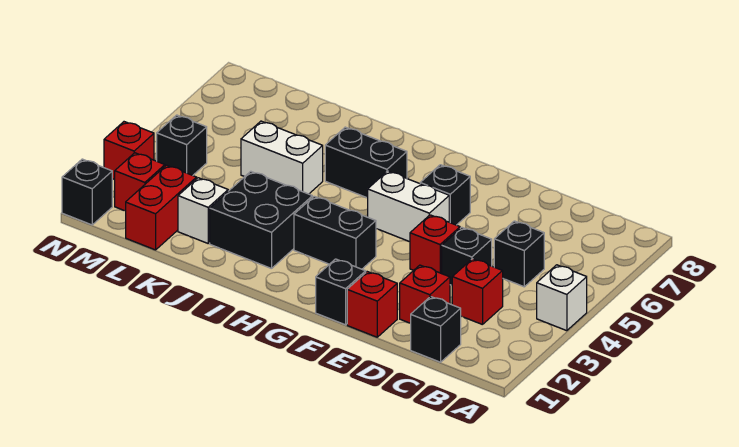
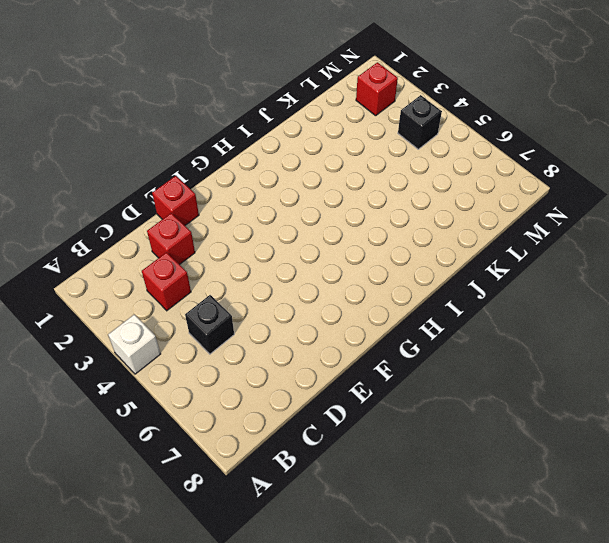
none -> black 1x1 brick [411,297,461,362]
none -> black 1x1 brick [442,227,492,285]
none -> red 1x1 brick [410,215,460,273]

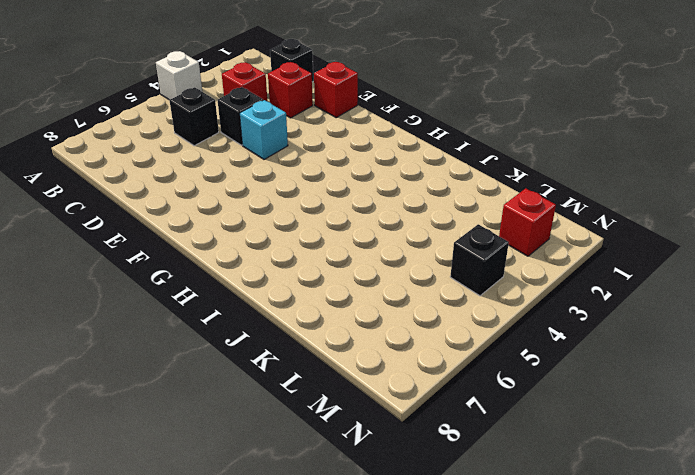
cyan 1x1 brick [240,100,288,159] -> red 1x1 brick [410,215,460,273]
none -> black 1x1 brick [316,259,366,325]
none -> white 1x2 brick [368,171,449,242]
none -> black 1x1 brick [420,165,470,225]

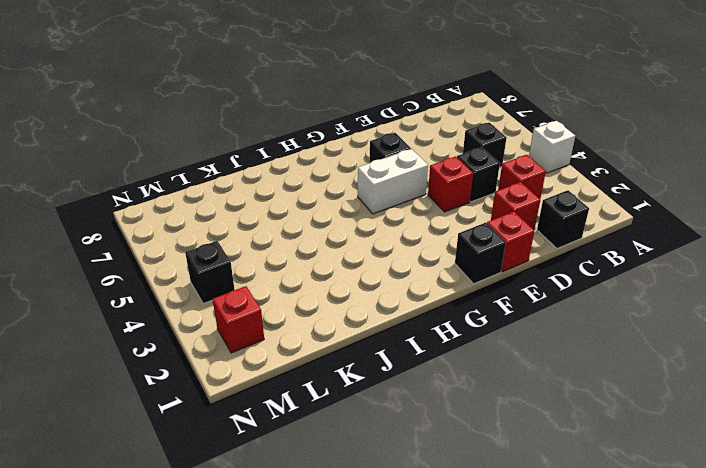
none -> black 1x2 brick [294,196,376,269]
none -> black 1x2 brick [325,127,407,198]
none -> black 2x2 brick [210,171,312,269]

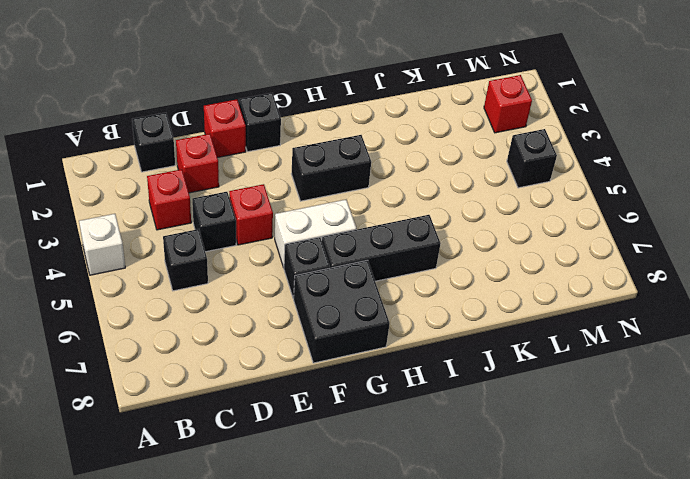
black 2x2 brick [294,260,390,363] -> black 2x2 brick moved to [210,171,312,269]
black 1x3 brick [322,215,441,281] -> black 1x2 brick [325,127,407,198]
none -> white 1x2 brick [241,121,323,194]
none -> white 1x1 brick [178,178,228,243]
none -> red 1x2 brick [126,165,197,250]

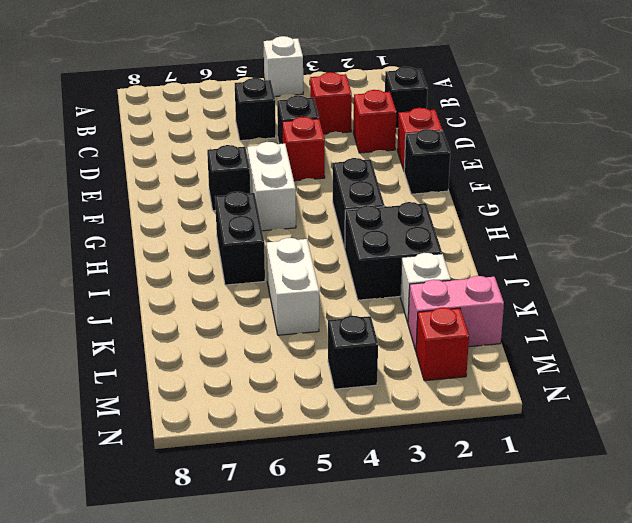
pink 1x2 brick [408,276,504,351] -> red 1x2 brick [126,165,197,250]
none -> black 1x1 brick [62,159,112,225]
none -> red 1x1 brick [104,122,154,180]

